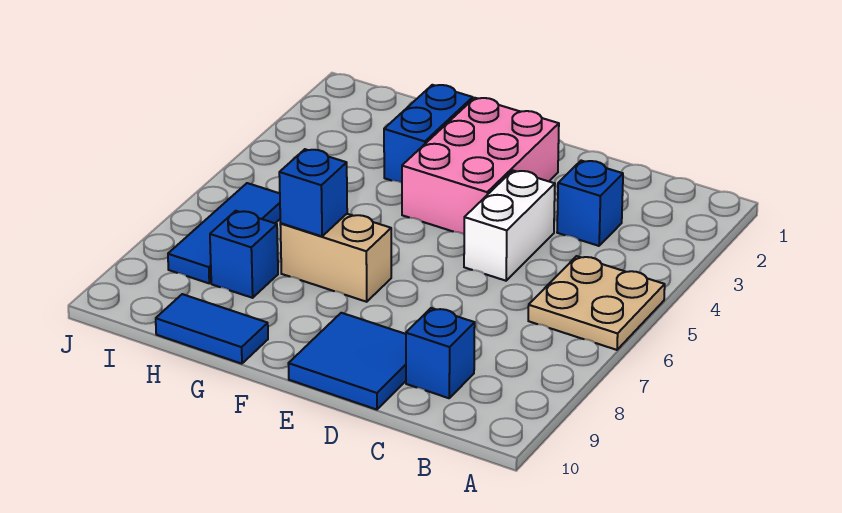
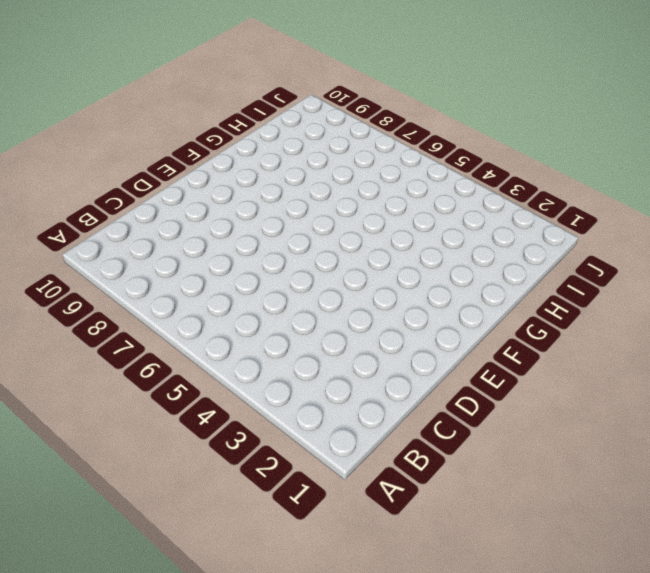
none -> tan 2x2 plate [528,256,665,350]
none -> blue 1x1 brick [557,161,623,246]
none -> blue 1x1 brick [406,308,475,398]

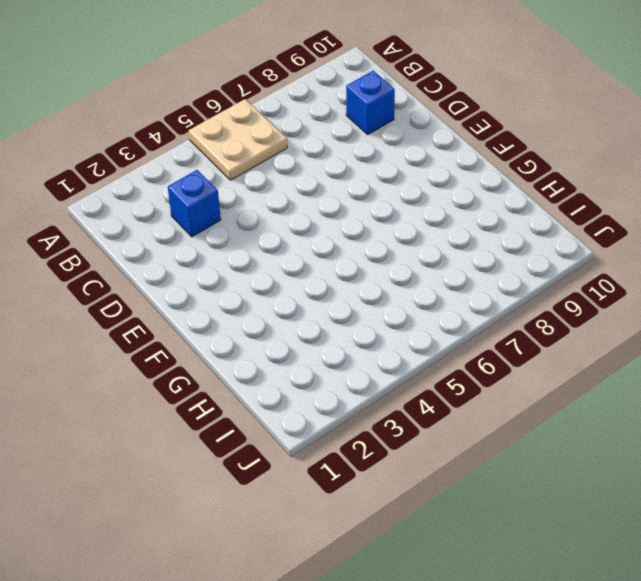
none -> white 1x2 brick [464,171,555,281]
none -> blue 2x2 tile [288,313,406,410]
none -> pink 2x3 brick [402,98,559,234]

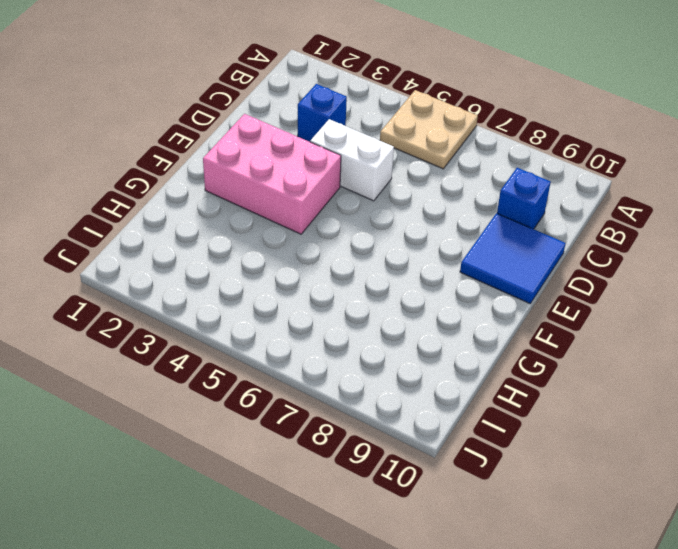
none -> tan 1x2 brick [280,214,391,302]
none -> blue 1x2 brick [384,85,473,183]
none -> blue 1x2 tile [156,294,268,364]

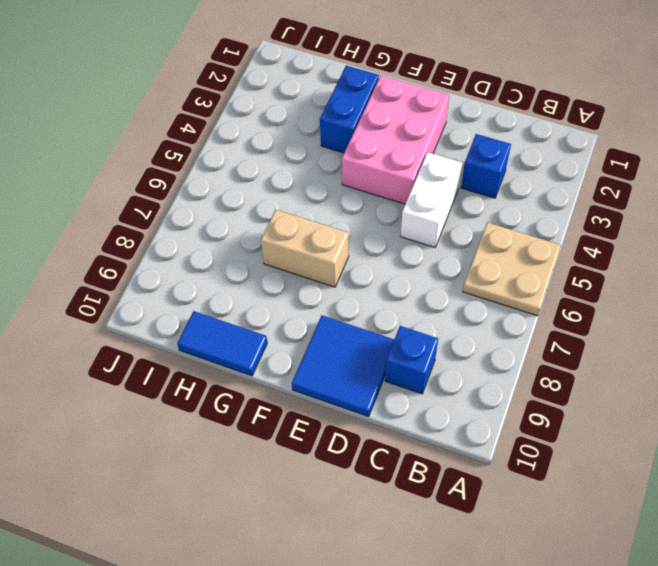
none -> blue 1x1 brick [210,211,278,298]
none -> blue 1x3 tile [168,183,280,283]
none -> blue 1x1 brick [279,149,347,236]

